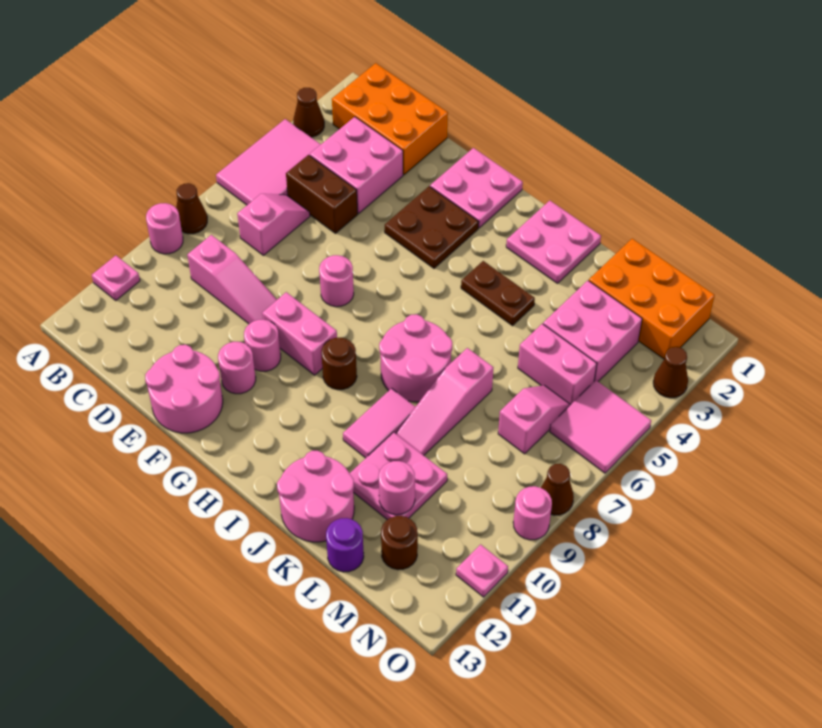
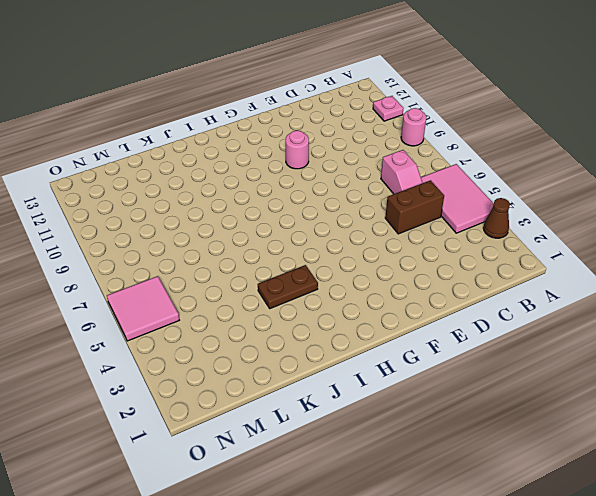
none -> brown 1x1 cone [176,183,207,234]
none -> orange 2x3 brick [332,63,448,175]
none -> pink 2x2 brick [310,117,403,213]
none -> pink 1x3 slope [187,235,277,324]

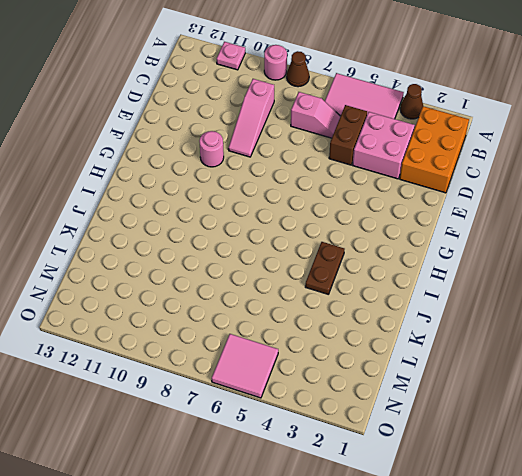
none -> pink 2x2 round brick [145,345,223,433]
none -> pink 2x2 plate [430,148,523,228]
none -> brown 2x2 plate [385,186,479,268]
none -> pink 1x1 round brick [319,255,354,307]

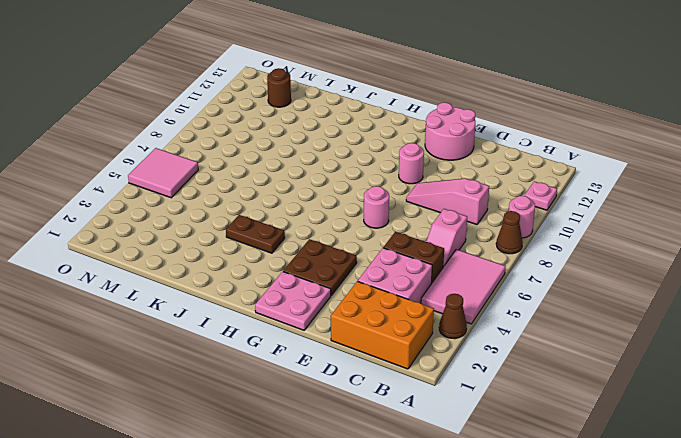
none -> pink 1x2 brick [262,292,337,375]
none -> pink 1x1 round brick [218,342,256,394]
none -> brown 1x1 round brick [321,338,357,390]
none -> pink 2x2 plate [506,201,601,283]

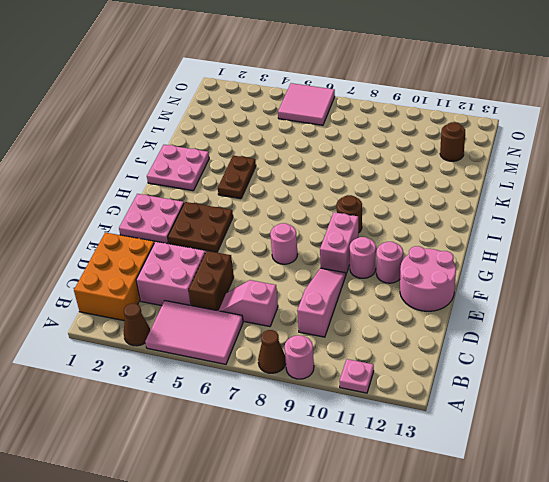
none -> pink 2x2 round brick [379,314,452,402]
none -> pink 1x2 tile [343,388,415,458]
none -> pink 2x2 round brick [277,451,354,542]
none -> pink 1x3 slope [396,348,493,455]

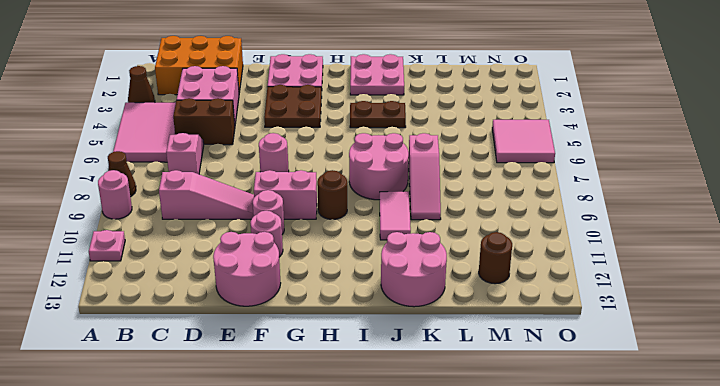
none -> pink 2x2 plate [350,432,447,520]
none -> orange 2x3 brick [589,239,715,359]
none -> pink 2x2 brick [543,281,642,381]
none -> pink 1x2 brick [518,324,597,405]

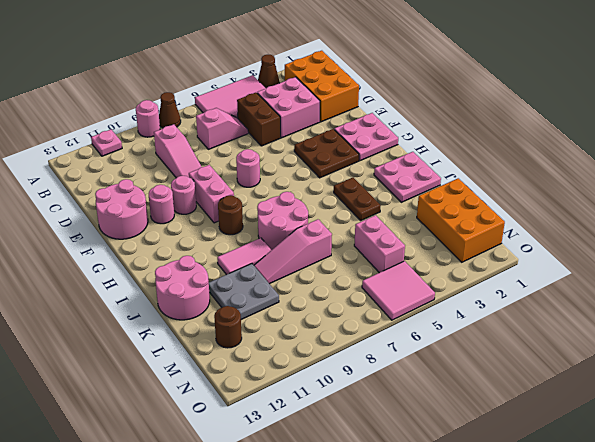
grey 2x2 plate [209,264,279,320] -> pink 2x2 plate [350,432,447,520]
none -> pink 2x2 brick [543,281,642,381]
none -> purple 1x1 round brick [326,518,364,572]
none -> pink 1x2 slope [498,385,570,454]
none -> brown 1x1 cone [653,347,688,398]

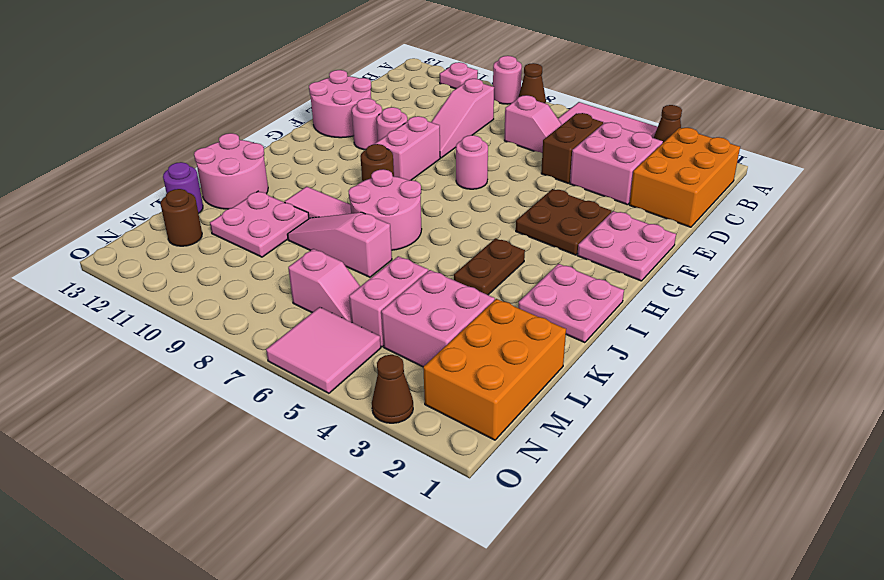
none -> brown 1x1 cone [541,464,574,515]
none -> pink 1x1 round brick [513,486,552,540]
none -> pink 1x1 plate [456,544,508,597]
none -> pink 1x1 round brick [379,461,415,515]

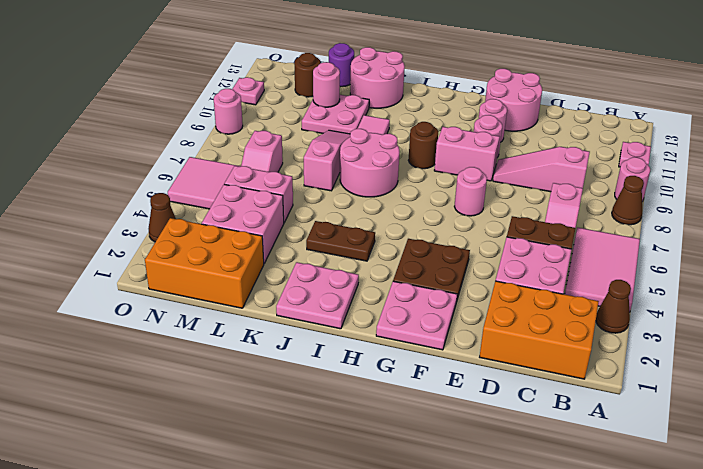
none -> brown 1x1 cone [541,464,574,515]

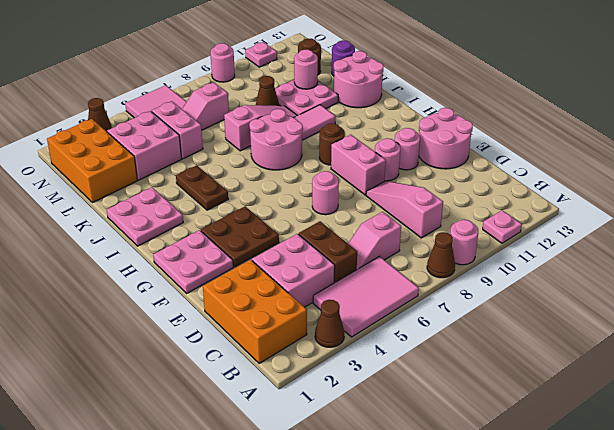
brown 1x1 cone [256,76,279,106] -> brown 1x1 cone moved to [541,464,574,515]

